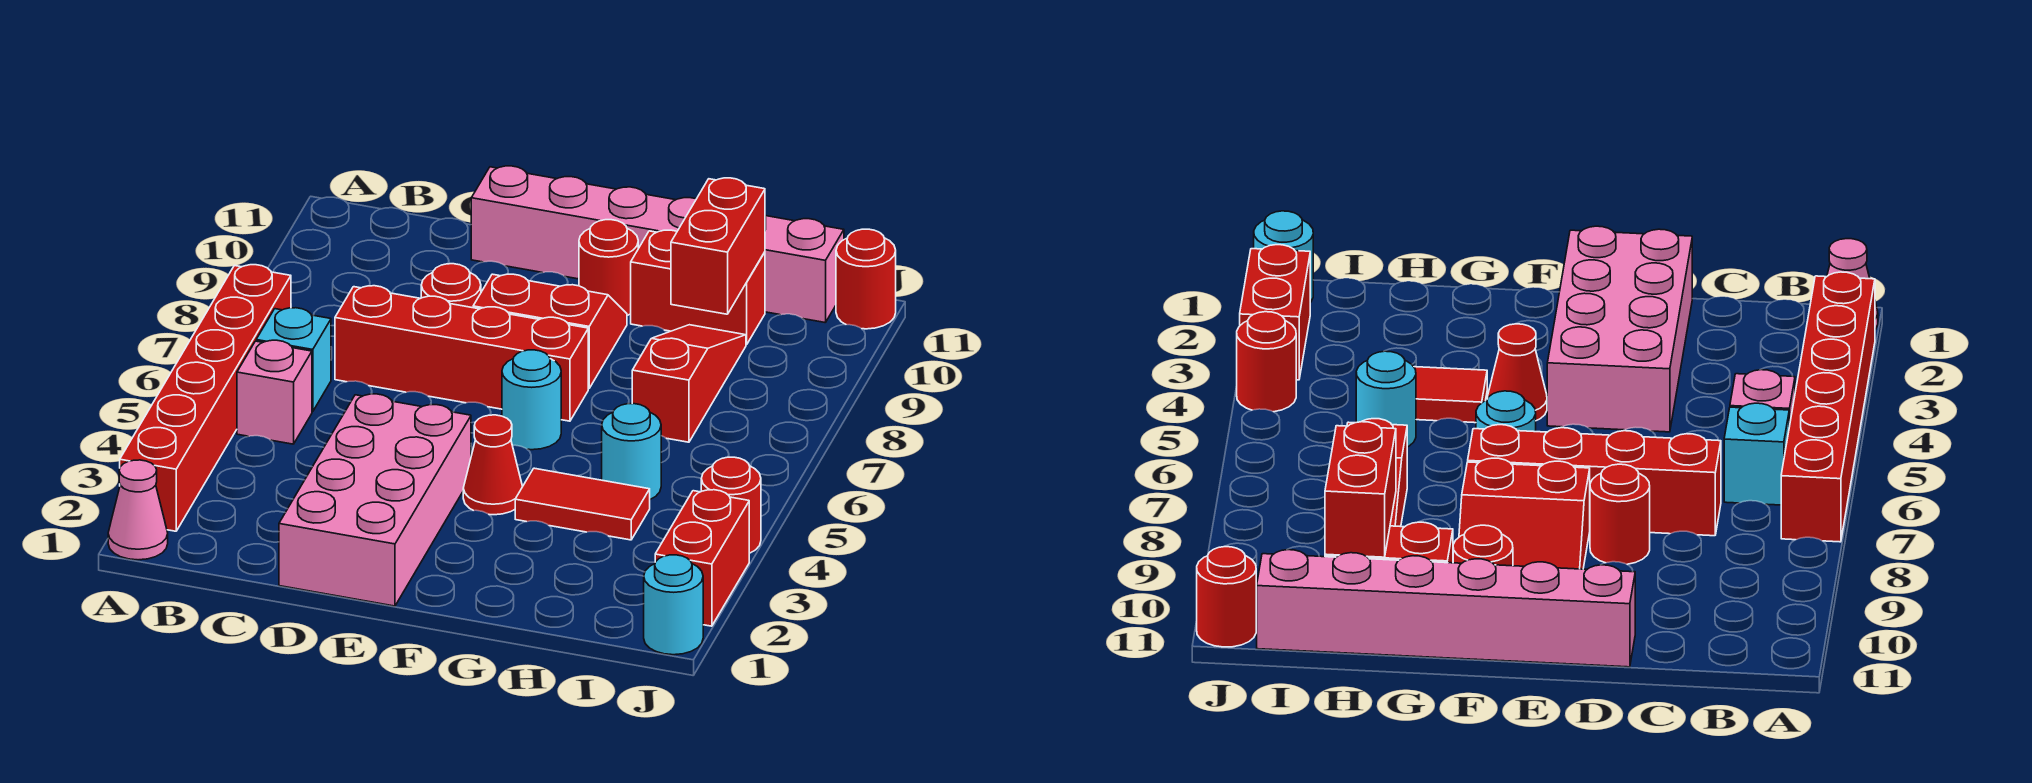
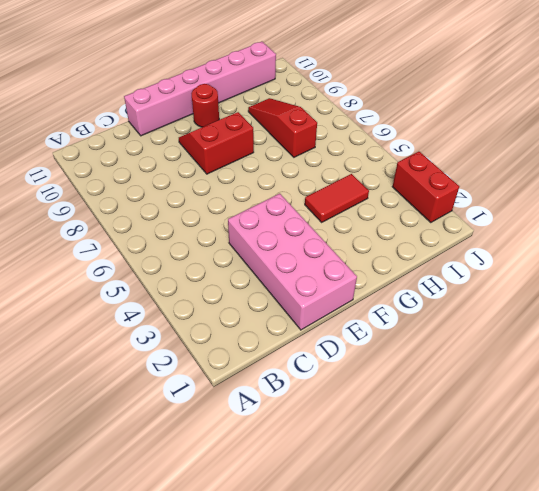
none -> pink 1x1 cone [108,460,168,560]
none -> red 1x6 brick [120,265,291,531]
none -> pink 1x1 brick [237,340,312,444]

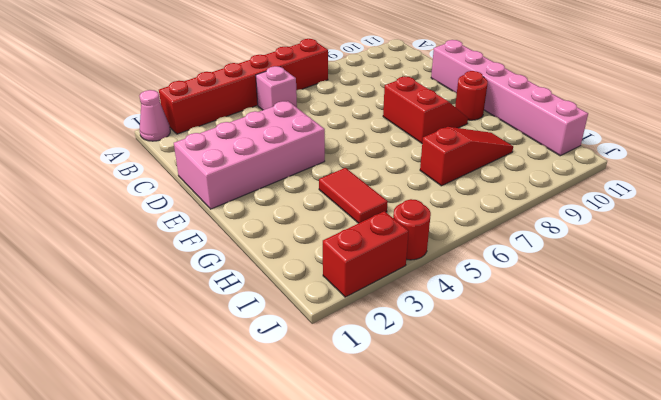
none -> cyan 1x1 brick [256,308,331,412]
none -> red 1x4 brick [335,286,588,421]
none -> red 1x1 round brick [421,264,481,308]

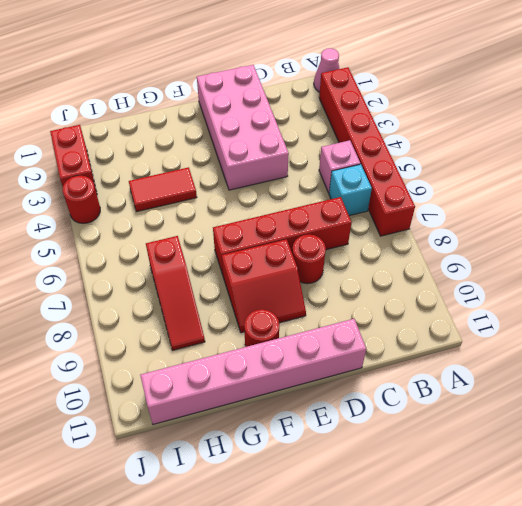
none -> red 1x1 cone [463,415,523,515]
none -> cyan 1x1 round brick [502,350,561,450]
none -> red 1x2 brick [631,230,765,345]

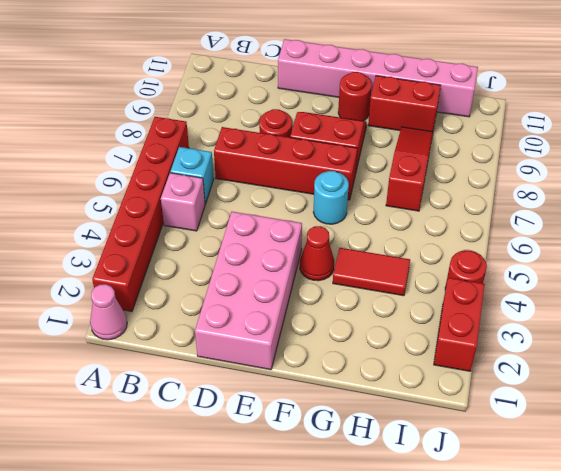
none -> cyan 1x1 round brick [602,404,661,499]
none -> cyan 1x1 round brick [644,555,703,655]
none -> red 1x1 round brick [836,229,896,329]

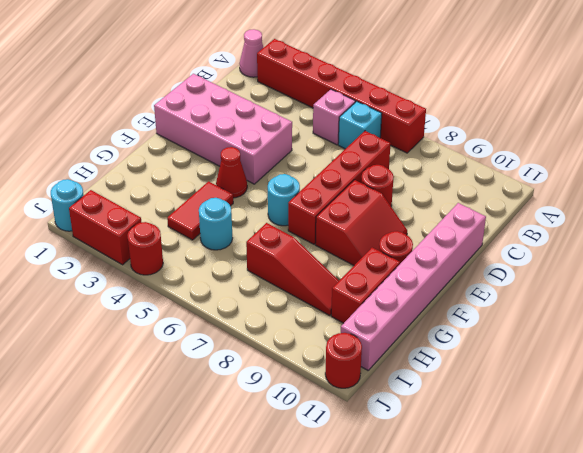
none -> red 1x2 brick [671,178,765,314]

